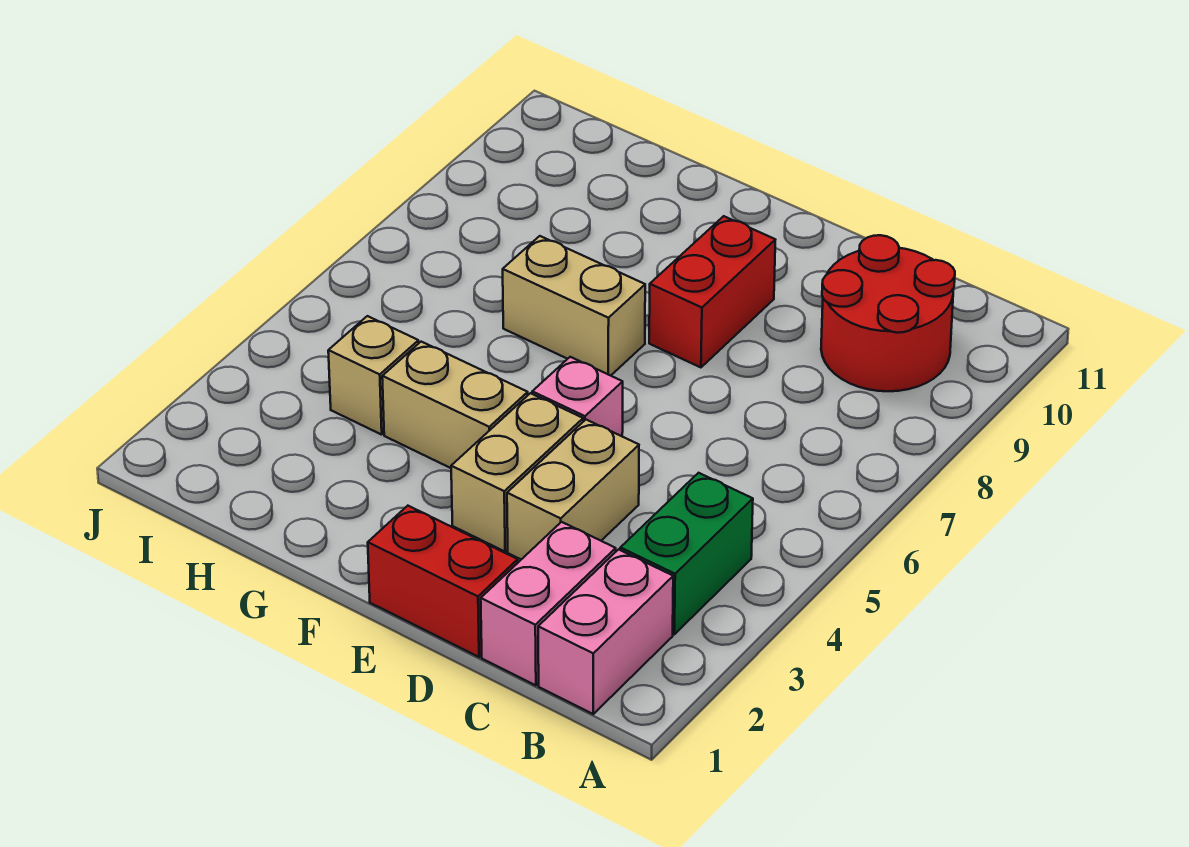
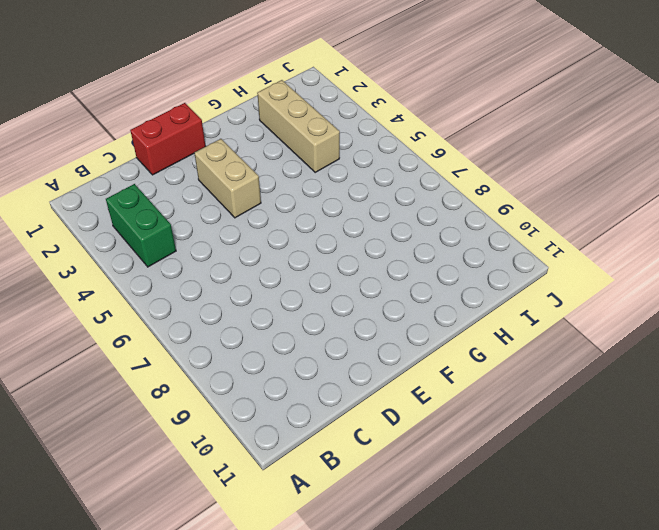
tan 1x3 brick [257,80,340,172] -> tan 1x1 brick [328,316,419,435]
none -> pink 1x2 brick [538,549,673,714]
none -> red 2x2 round brick [821,235,955,391]
none -> pink 1x2 brick [481,522,616,685]

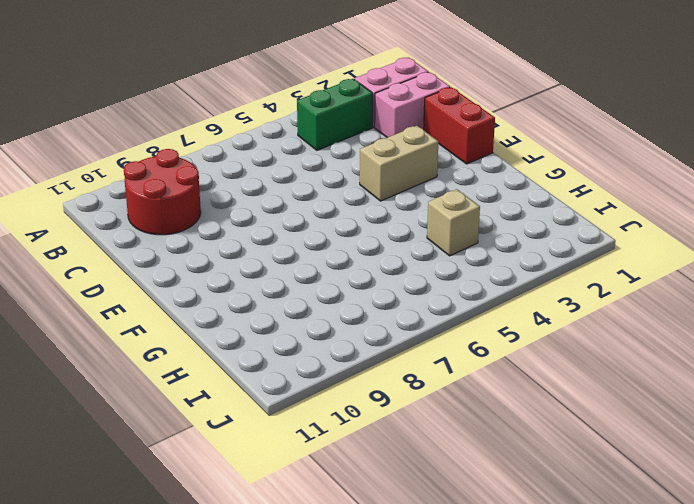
none -> tan 1x2 brick [507,420,639,559]
none -> pink 1x1 brick [532,357,623,436]
none -> red 1x2 brick [649,216,775,367]

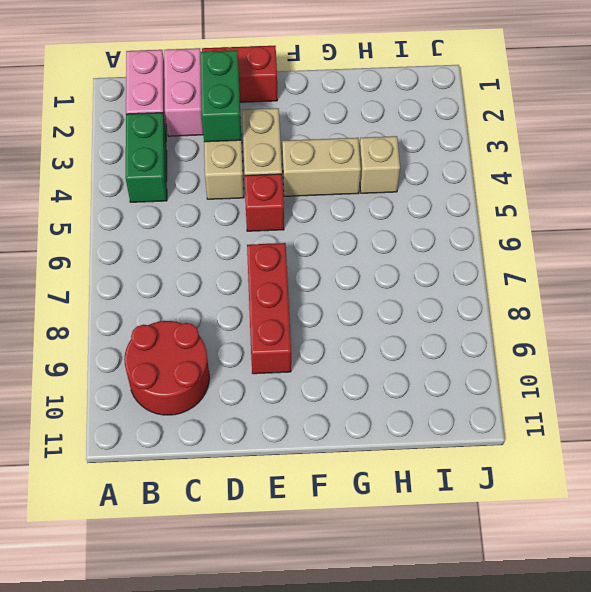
green 1x2 brick [200,50,241,142] -> none
red 1x1 brick [245,174,284,231] -> pink 1x1 brick [532,357,623,436]
red 1x3 brick [247,243,291,374] -> red 1x2 brick [649,216,775,367]
none -> tan 1x2 brick [503,236,645,376]

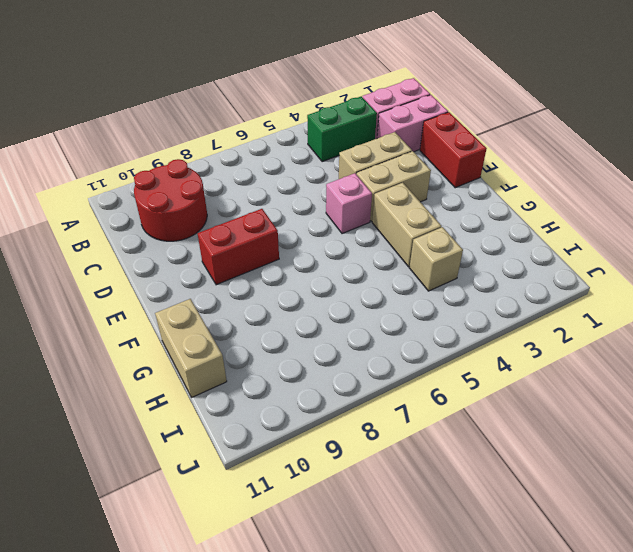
tan 1x2 brick [155,299,227,397] -> tan 1x2 brick moved to [503,236,645,376]

